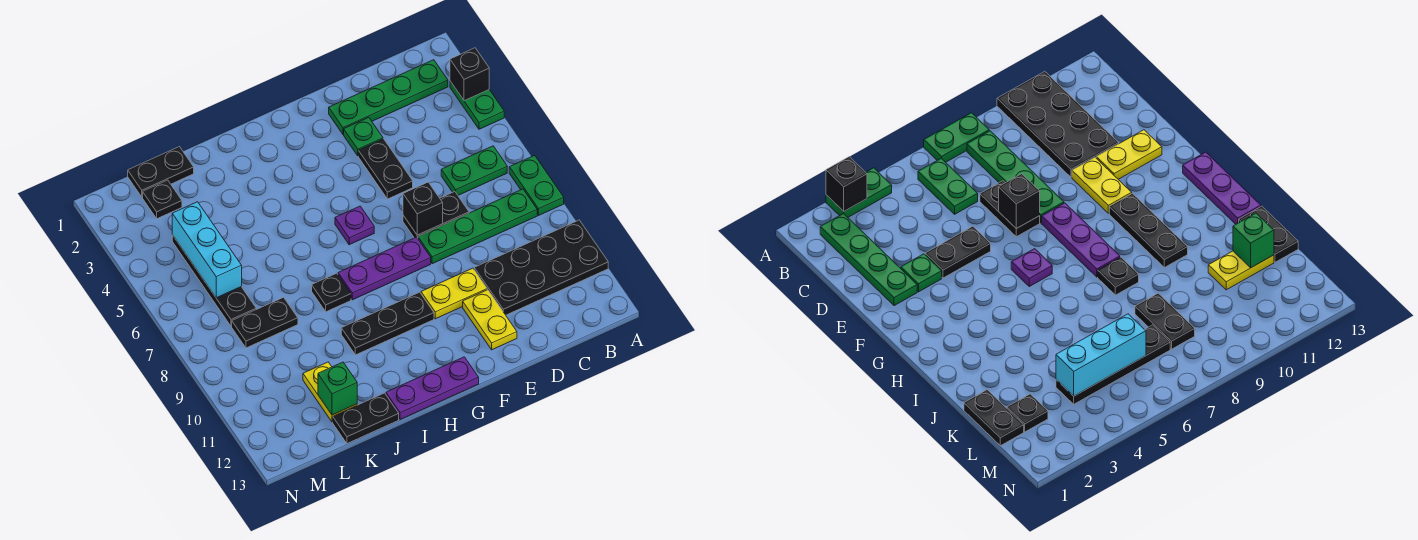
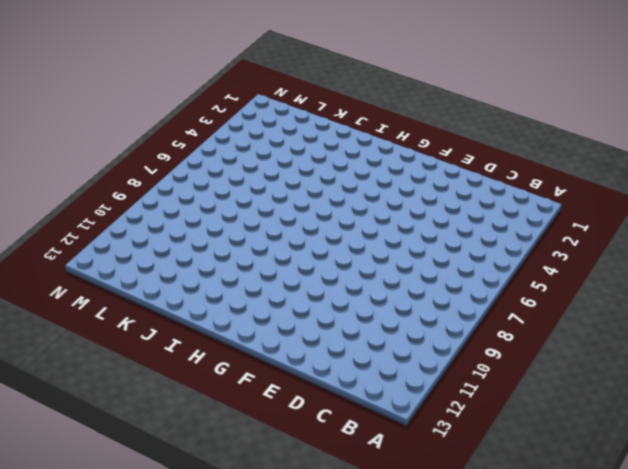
none -> green 1x2 plate [450,81,504,129]
none -> green 1x2 plate [509,155,564,216]
none -> black 2x4 plate [474,220,608,315]

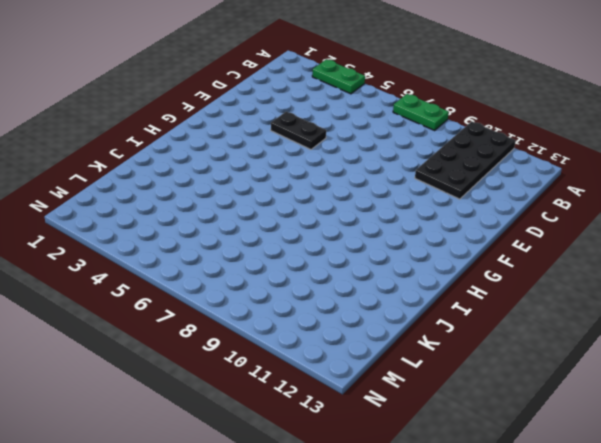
none -> green 1x4 plate [329,60,448,134]
none -> green 1x2 plate [441,146,507,195]
none -> green 1x4 plate [418,189,537,264]

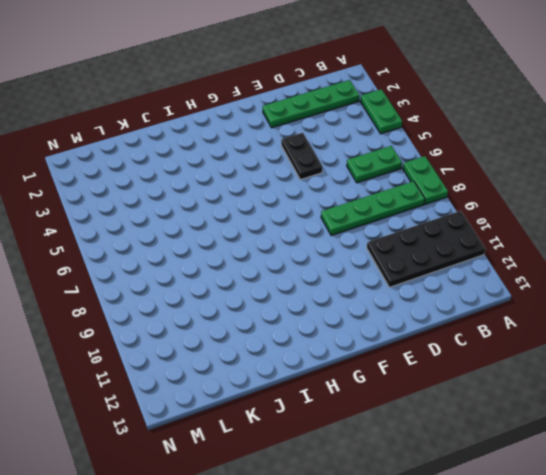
none -> black 1x2 plate [403,192,469,238]
none -> green 1x1 plate [344,117,383,156]
none -> yellow 1x2 plate [421,268,487,319]

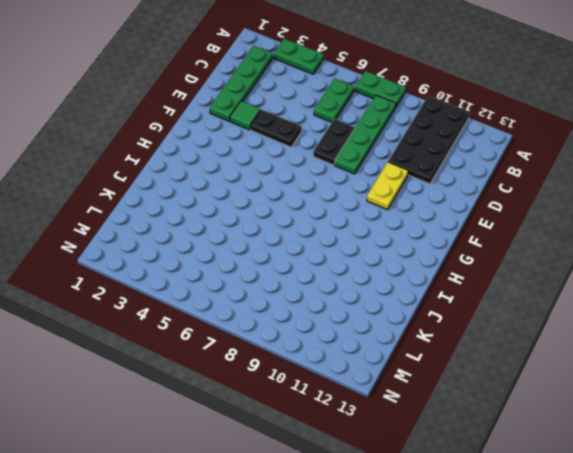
green 1x1 tile [230,101,260,130] -> green 1x1 plate [344,117,383,156]
none -> yellow 1x2 plate [463,290,517,350]
none -> purple 1x3 plate [338,237,431,300]
none -> purple 1x1 plate [335,206,374,245]

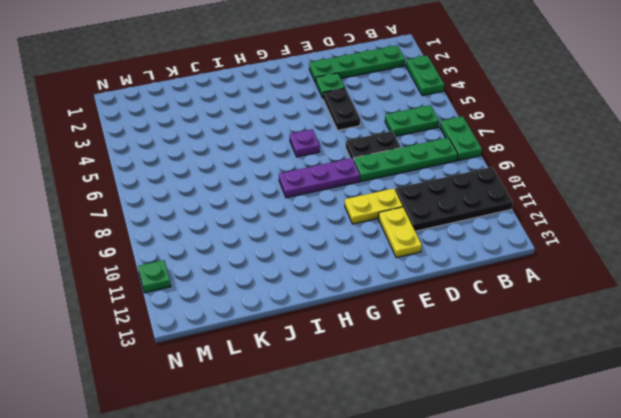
green 1x1 plate [138,260,171,293] -> none
none -> black 1x3 plate [341,292,434,355]
none -> purple 1x3 plate [386,357,479,420]
none -> black 1x1 plate [312,273,351,312]

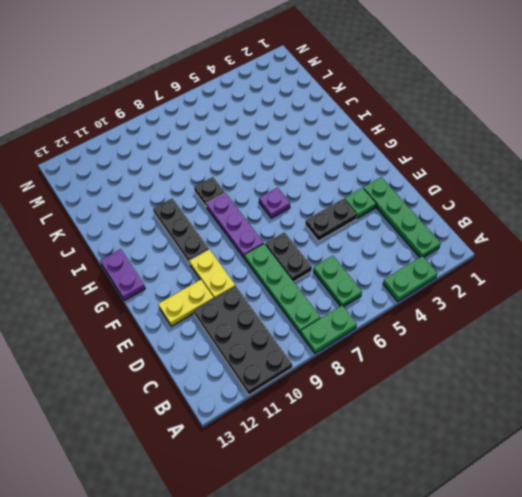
purple 1x2 plate [100,249,145,301] -> purple 1x3 plate [386,357,479,420]
none -> black 1x2 plate [333,393,399,444]
none -> black 1x2 plate [128,147,194,197]
none -> black 1x2 plate [232,297,298,348]

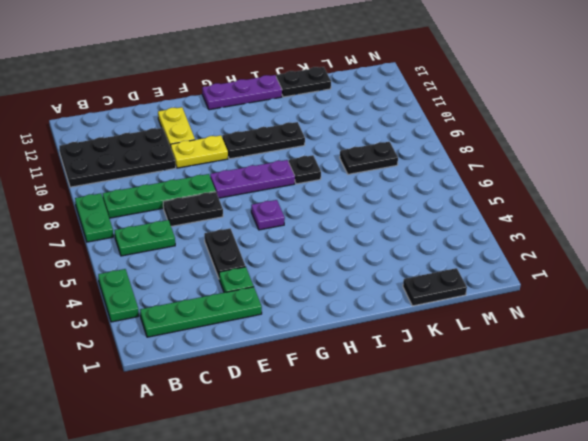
none -> yellow 1x2 plate [303,362,357,422]
none -> black 1x1 plate [143,180,182,219]
none -> black 1x4 plate [172,235,256,326]

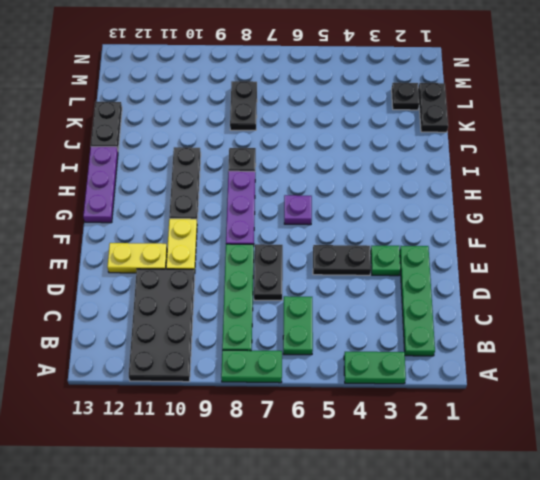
none -> yellow 1x2 plate [303,362,357,422]
none -> black 1x4 plate [172,235,256,326]
none -> black 1x1 brick [450,48,489,101]

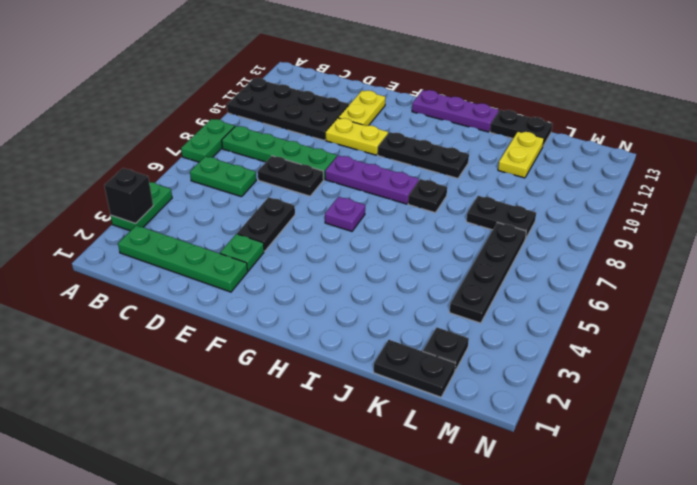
none -> black 1x1 brick [403,182,443,235]
none -> green 1x1 brick [318,362,357,415]
none -> cyan 1x3 brick [172,202,242,298]

